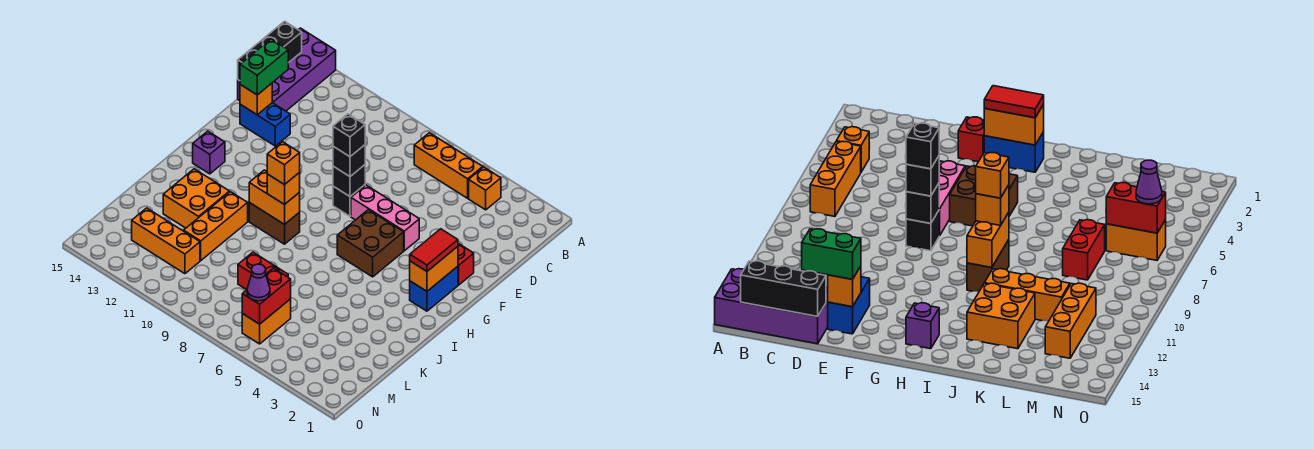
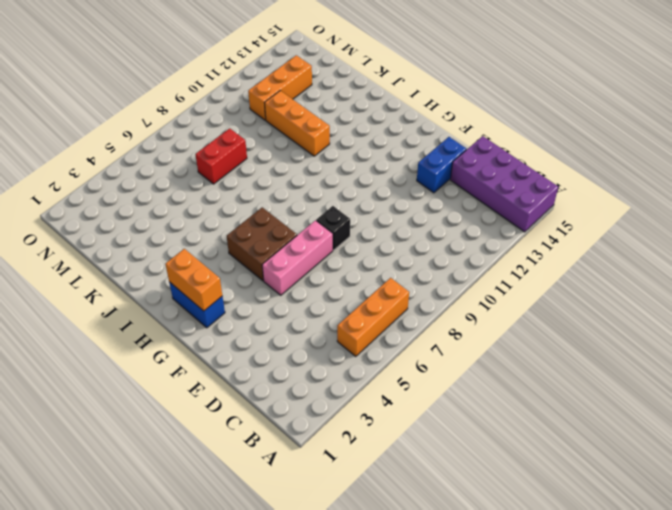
none -> orange 1x1 brick [469,167,501,210]
none -> red 1x1 brick [458,243,474,285]
none -> purple 1x1 brick [193,131,225,174]

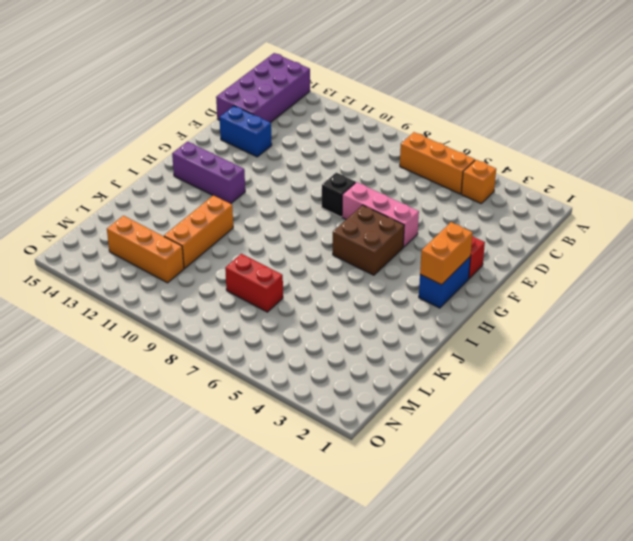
purple 1x3 brick [172,141,245,204] -> purple 1x1 brick [193,131,225,174]
none -> brown 1x2 brick [249,203,300,244]
none -> orange 2x2 brick [163,169,229,228]
none -> orange 1x2 brick [242,299,291,344]

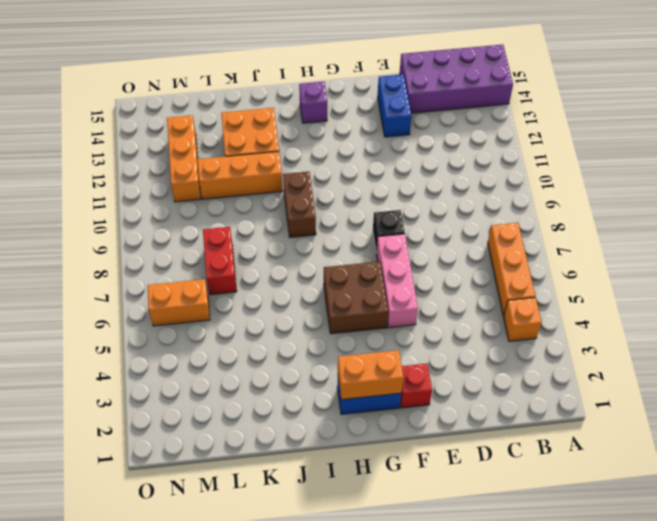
none -> black 1x3 brick [238,21,302,81]
none -> orange 1x1 brick [240,83,272,115]
none -> black 1x1 brick [333,165,365,196]

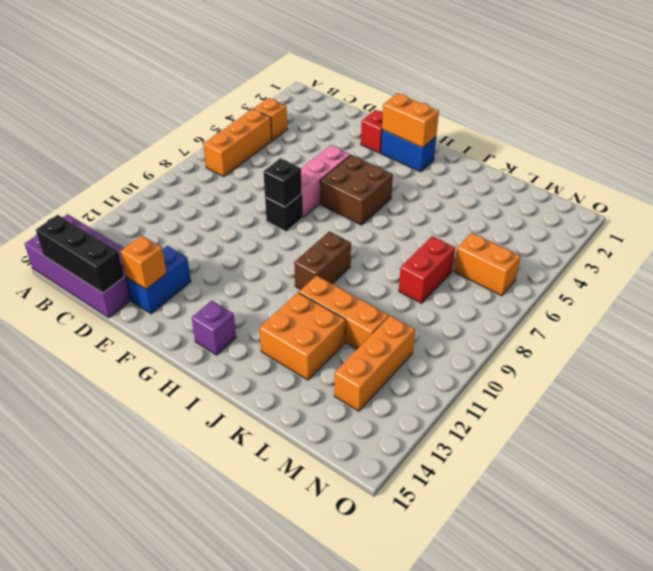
none -> orange 1x2 brick [249,170,300,225]
none -> red 1x2 brick [242,268,291,324]
none -> green 1x2 brick [240,39,288,95]

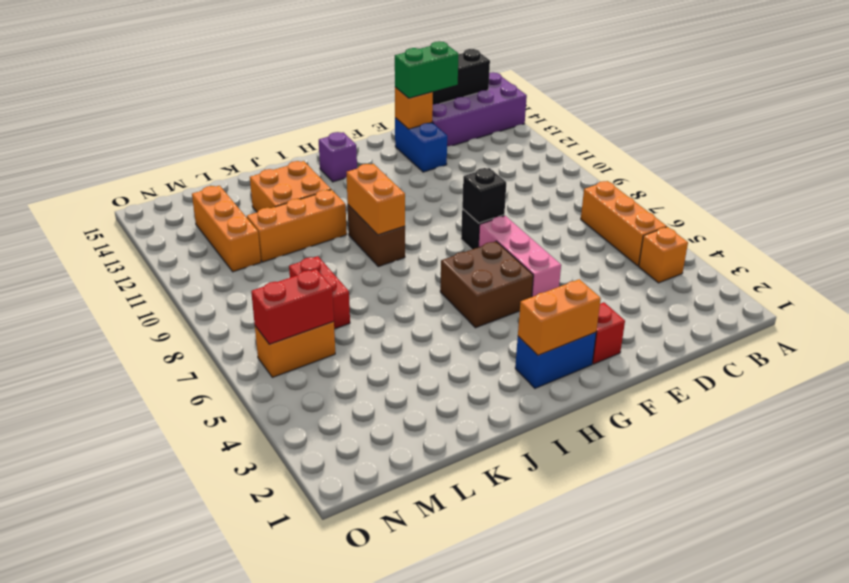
none -> black 1x1 brick [333,145,365,177]
none -> red 1x2 tile [410,229,458,271]
none -> orange 1x1 brick [267,172,300,205]

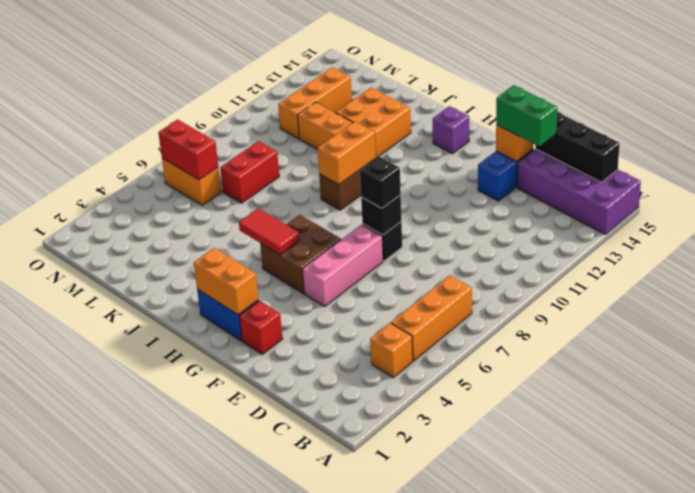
red 1x2 tile [239,208,299,255] -> red 1x2 tile moved to [410,229,458,271]
none -> orange 1x1 brick [267,172,300,205]
none -> purple 1x1 cone [247,264,270,301]
none -> black 1x1 brick [333,114,365,157]

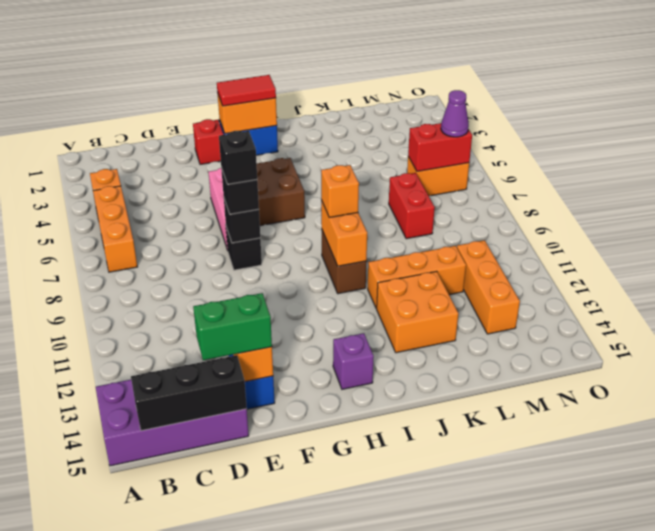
none -> orange 1x1 brick [267,142,300,185]

